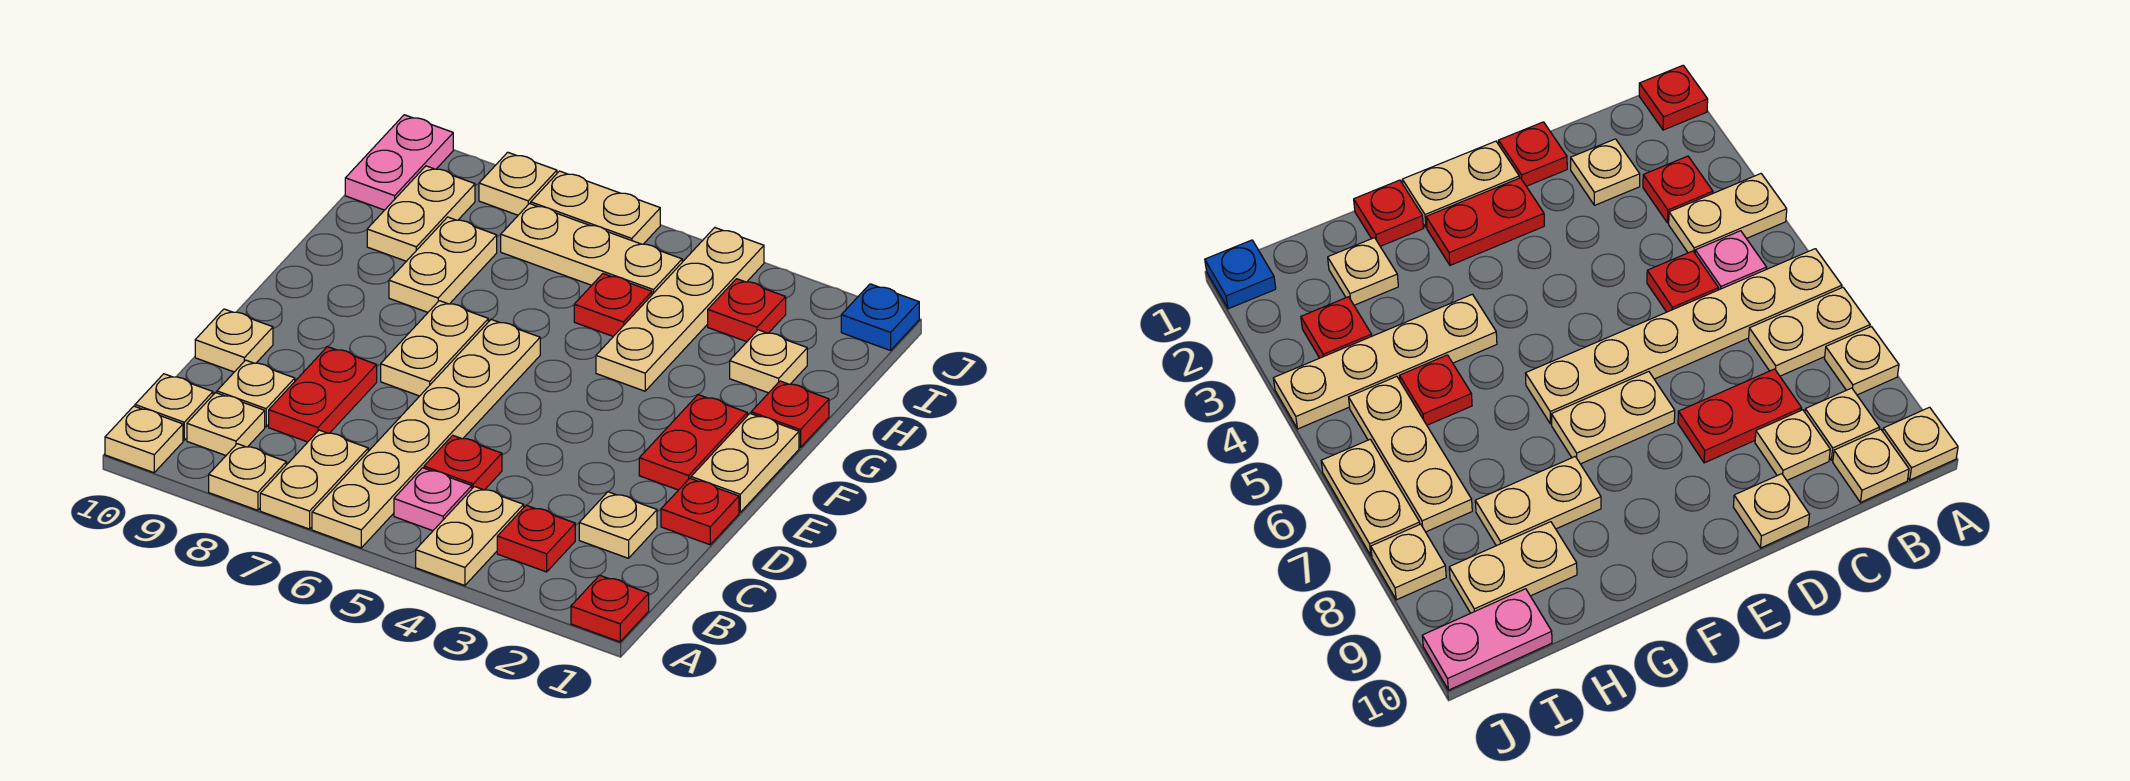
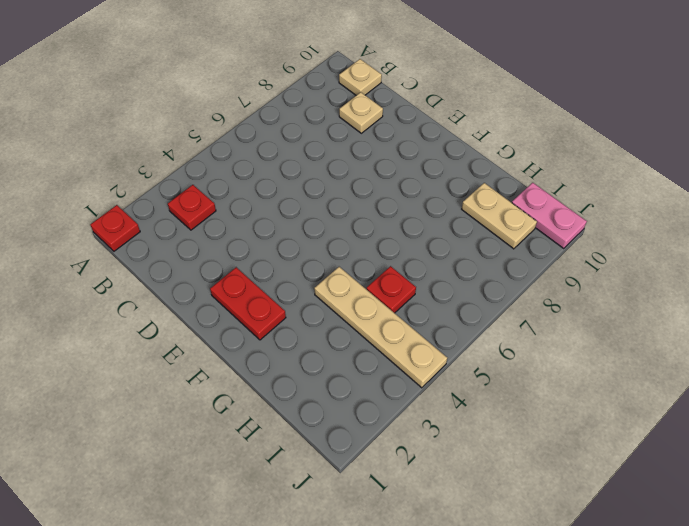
none -> tan 1x2 plate [416,487,524,586]
none -> tan 1x6 plate [312,320,540,548]
none -> tan 1x2 plate [260,430,368,529]
none -> tan 1x1 plate [209,444,286,510]

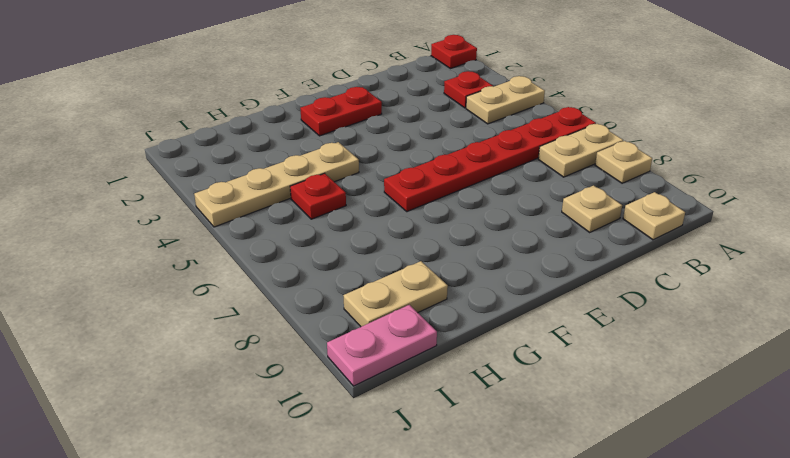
red 1x6 plate [384,107,596,212] -> tan 1x6 plate [312,320,540,548]
none -> tan 1x1 plate [105,406,183,473]
none -> pink 1x1 plate [394,468,472,531]
none -> tan 1x1 plate [187,392,265,455]
none -> tan 1x1 plate [579,492,657,558]

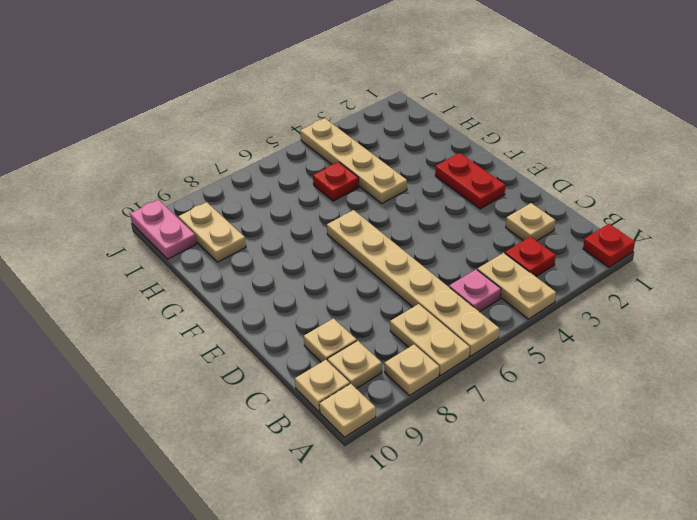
none -> red 1x1 plate [424,435,502,490]
none -> red 1x2 plate [269,347,377,442]
none -> red 1x1 plate [661,478,739,545]
none -> tan 1x1 plate [195,309,273,372]

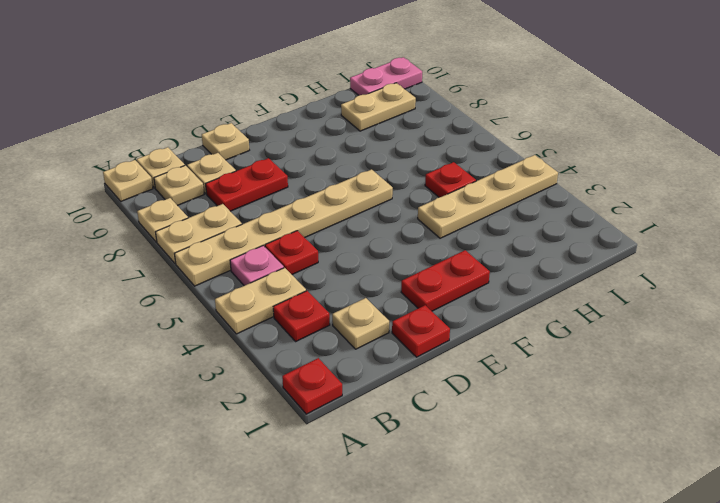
none -> tan 1x2 plate [691,414,799,512]
none -> tan 1x2 plate [381,301,488,396]
none -> red 1x1 plate [751,381,829,448]
none -> tan 1x2 plate [389,217,497,312]

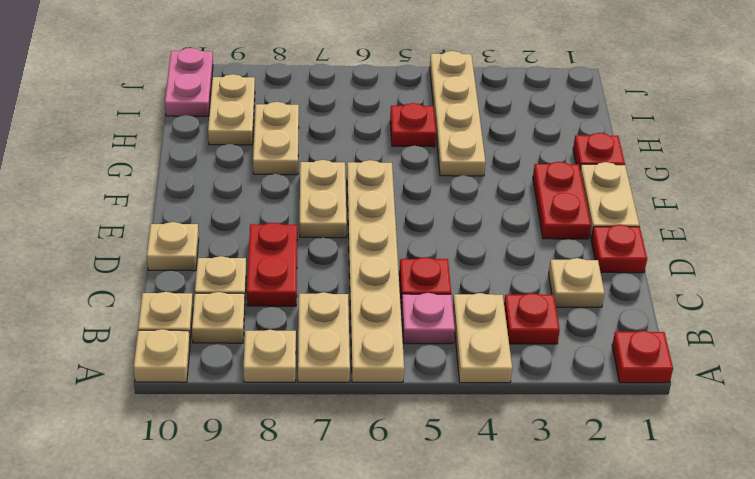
none -> tan 1x1 plate [730,330,807,393]
none -> red 1x1 plate [708,279,786,342]
none -> tan 1x3 plate [501,204,682,294]
none -> blue 1x1 plate [841,284,919,350]

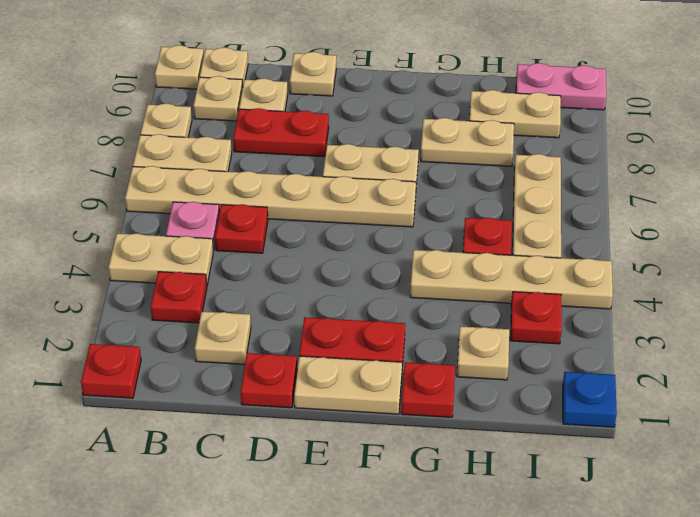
none -> tan 1x2 plate [531,171,660,244]
none -> tan 1x1 plate [479,152,557,215]

